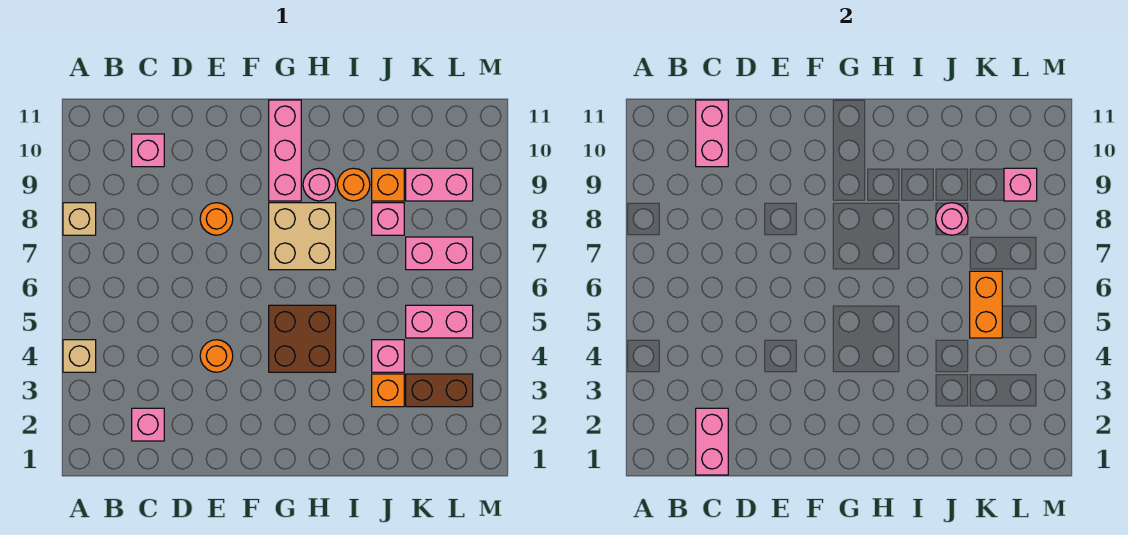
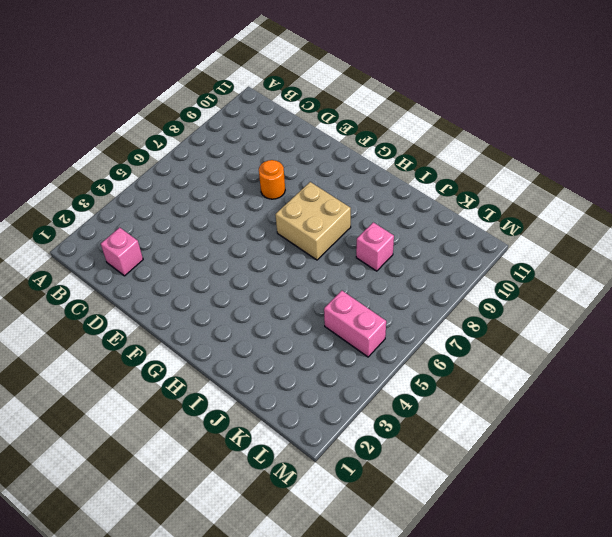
none -> tan 1x1 brick [63,340,96,372]
none -> tan 1x1 brick [63,203,96,235]
none -> pink 1x1 brick [132,134,164,167]

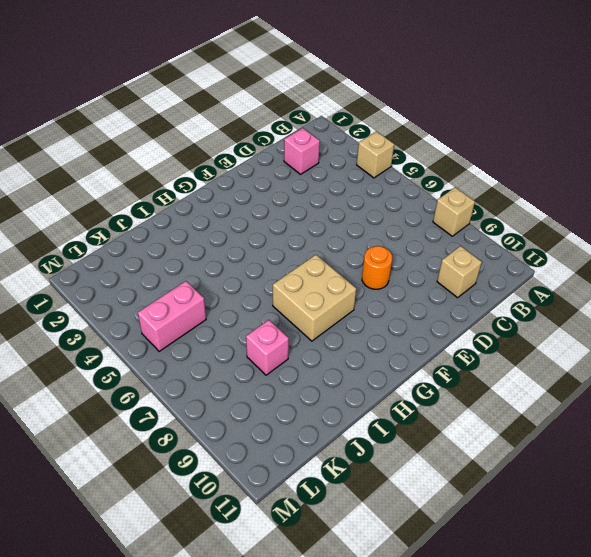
tan 1x1 brick [437,246,482,298] -> pink 1x1 brick [132,134,164,167]
none -> orange 1x1 round brick [200,340,233,372]
none -> brown 2x2 brick [269,305,336,372]
none -> pink 1x3 brick [269,100,301,201]

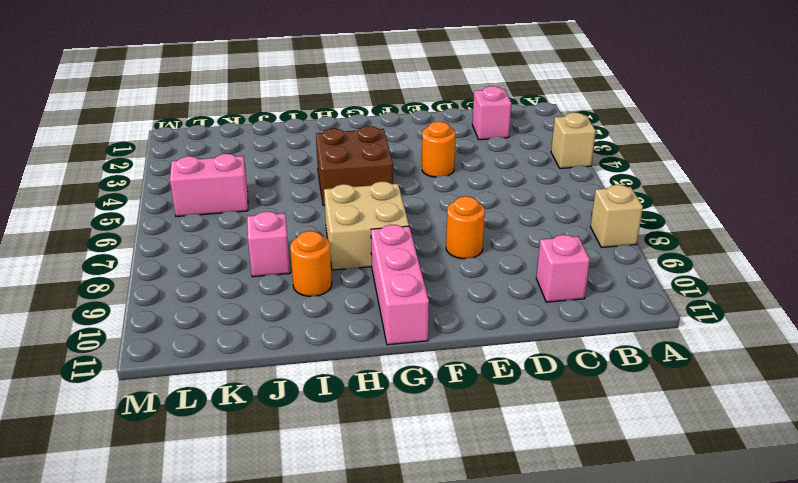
none -> pink 1x1 round brick [303,168,336,201]
none -> orange 1x1 brick [372,374,404,407]
none -> pink 1x1 brick [372,340,404,372]

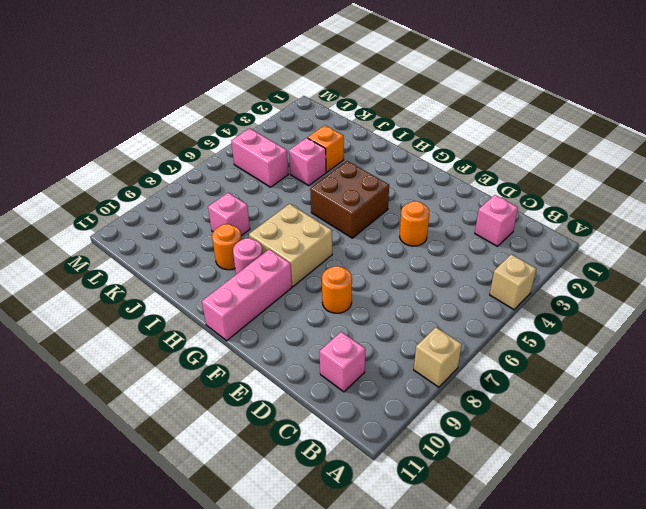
none -> orange 1x1 brick [372,168,404,201]
none -> brown 1x2 brick [406,374,473,407]
none -> pink 1x2 brick [406,237,473,270]

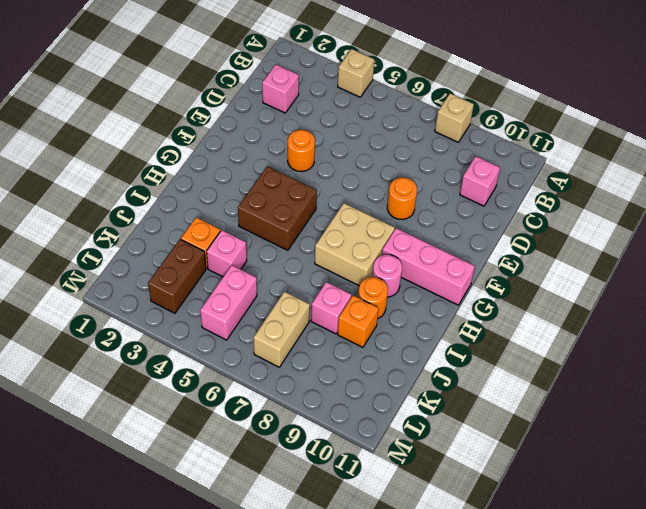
tan 1x2 brick [254,292,310,367] -> pink 1x2 brick [406,237,473,270]
none -> pink 1x2 brick [406,168,473,201]
none -> pink 1x2 brick [696,408,728,475]
none -> pink 1x2 brick [696,100,728,167]

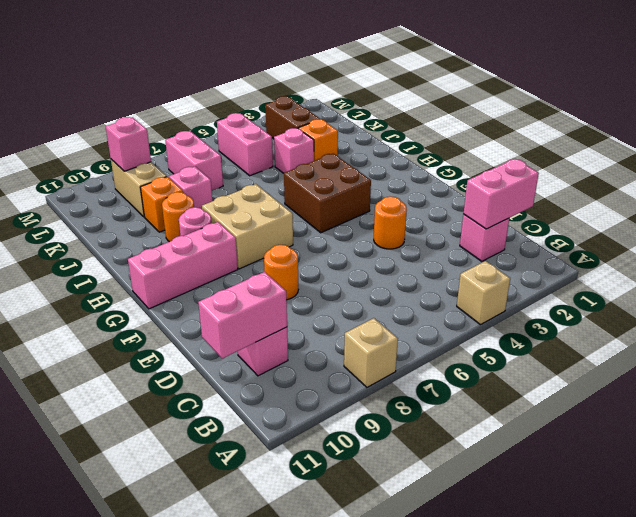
tan 1x2 brick [111,159,167,217] -> pink 1x2 brick [406,168,473,201]
none -> pink 1x1 round brick [936,203,968,235]
none -> orange 1x2 brick [970,271,1002,338]

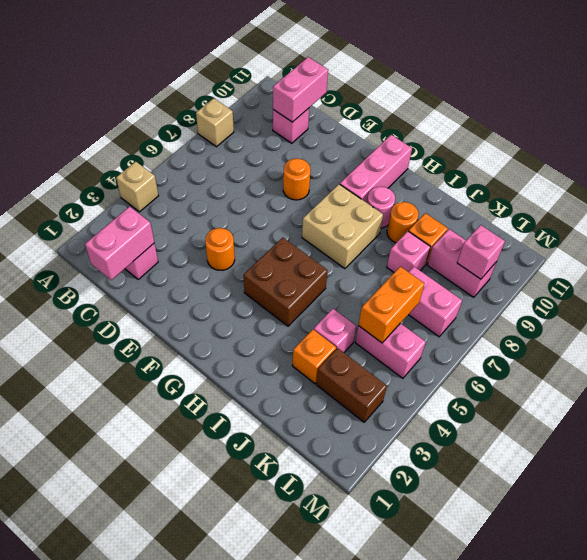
none -> pink 1x1 round brick [936,203,968,235]

